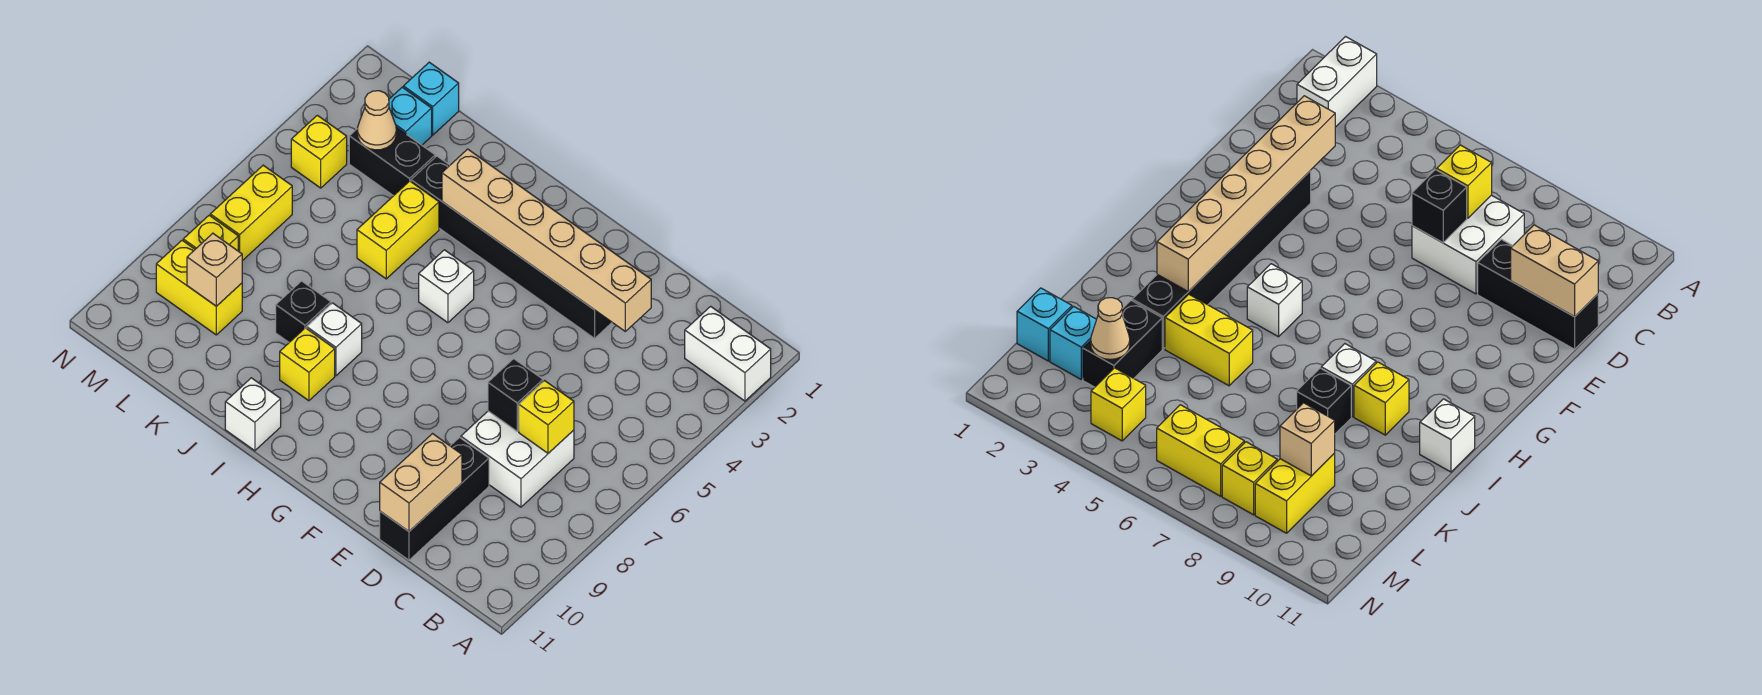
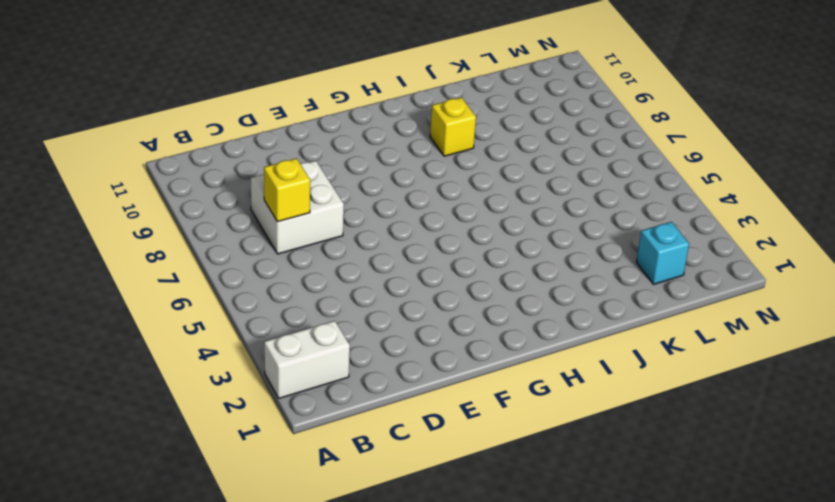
none -> black 1x3 brick [380,438,489,560]
none -> black 1x6 brick [411,156,612,338]
none -> white 1x1 brick [419,250,474,323]

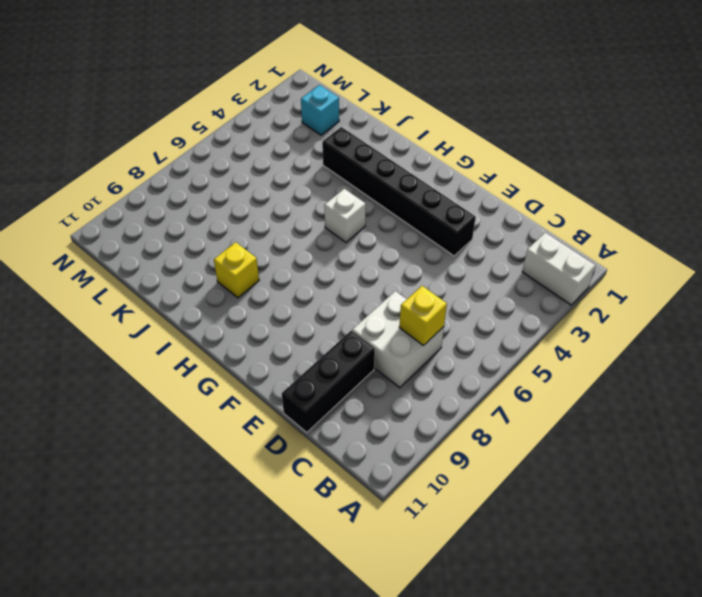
none -> white 1x1 brick [307,303,362,376]
none -> white 1x1 brick [225,378,281,451]
none -> yellow 1x2 brick [357,181,439,279]

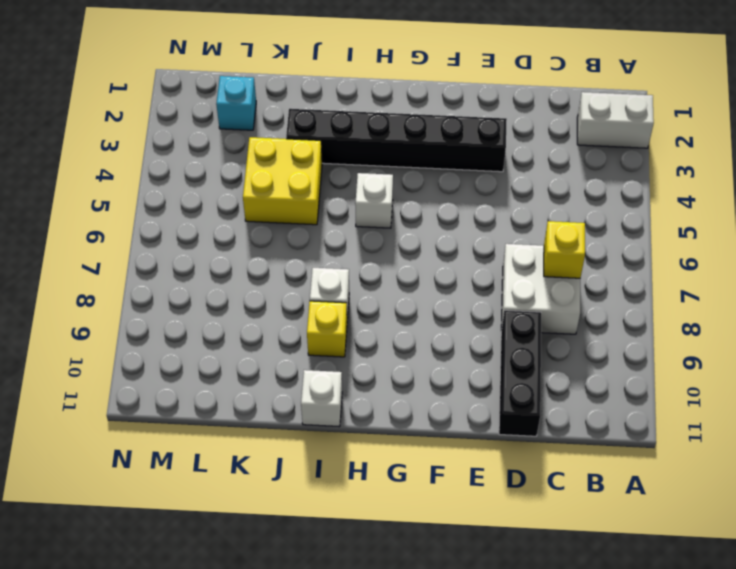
yellow 2x2 brick [243,137,322,225] -> yellow 1x2 brick [357,181,439,279]
none -> black 1x1 brick [276,281,331,342]
none -> black 1x2 brick [349,127,435,196]
none -> cyan 1x1 brick [403,62,459,135]

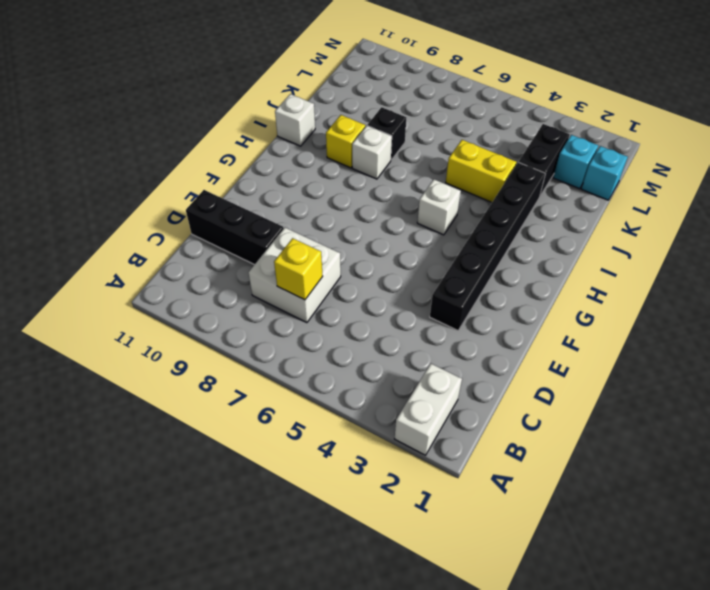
none -> yellow 1x2 brick [156,240,242,335]
none -> yellow 1x1 brick [291,115,347,188]
none -> yellow 1x2 brick [210,165,292,261]

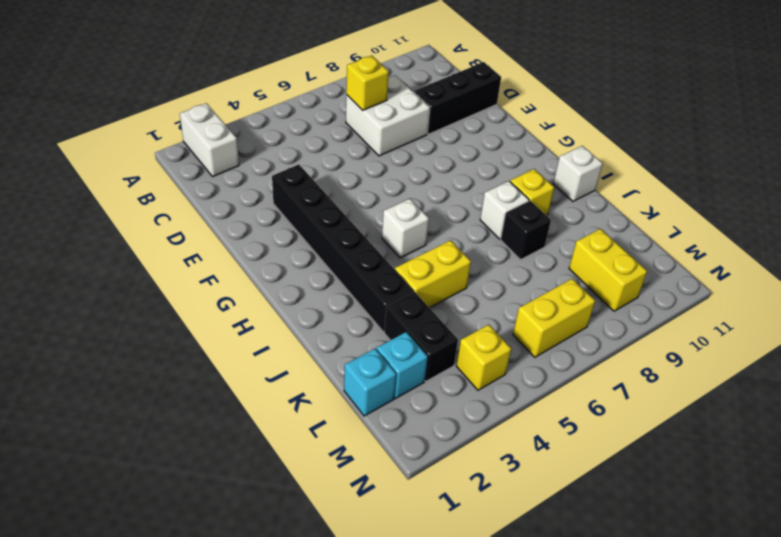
none -> yellow 1x1 brick [183,215,238,251]
none -> tan 1x6 brick [442,149,651,331]
none -> black 1x1 brick [488,359,543,431]

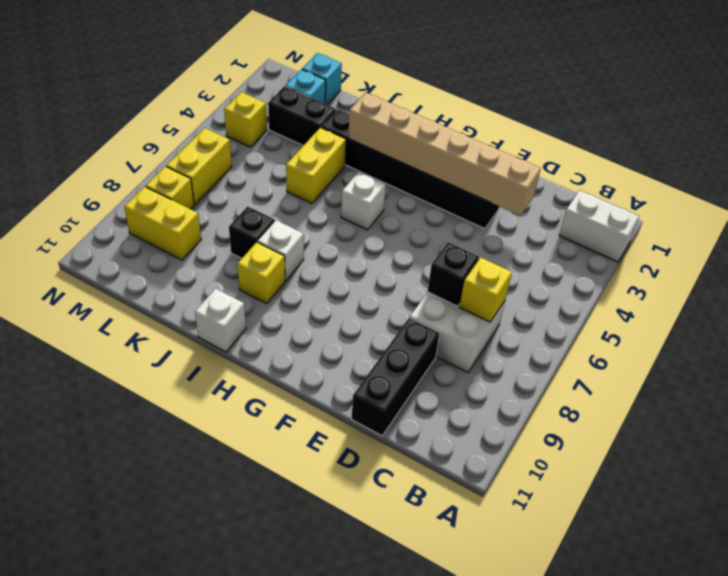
none -> tan 1x2 brick [380,434,462,531]
none -> tan 1x1 cone [357,91,396,150]
none -> tan 1x1 brick [187,233,242,306]

